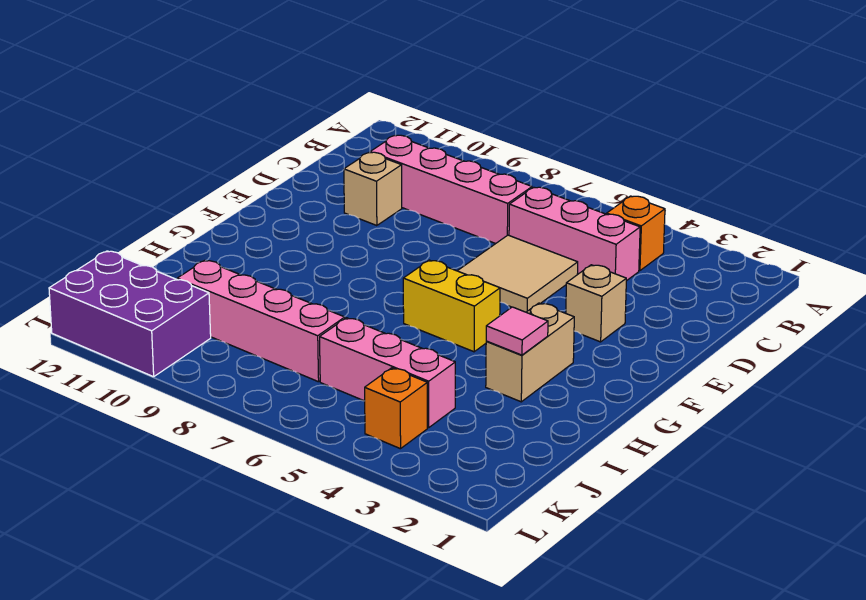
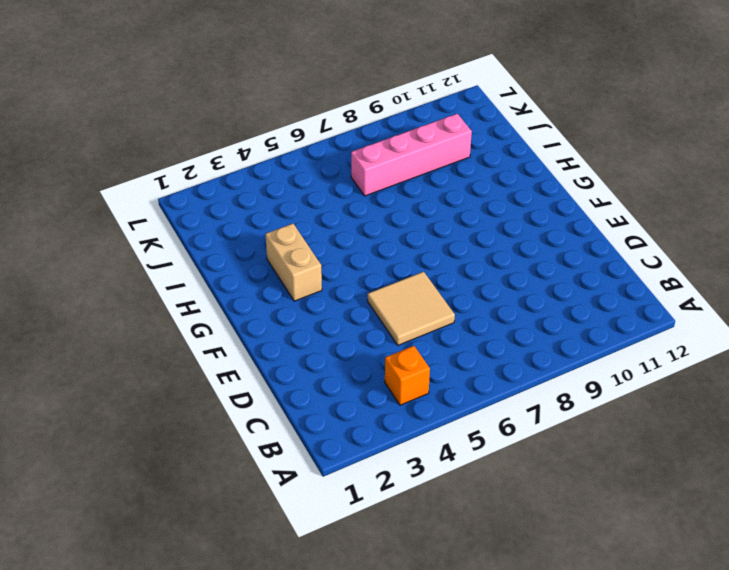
none -> pink 1x3 brick [509,187,640,281]
none -> pink 1x4 brick [370,135,532,244]
none -> tan 1x1 brick [344,152,402,226]

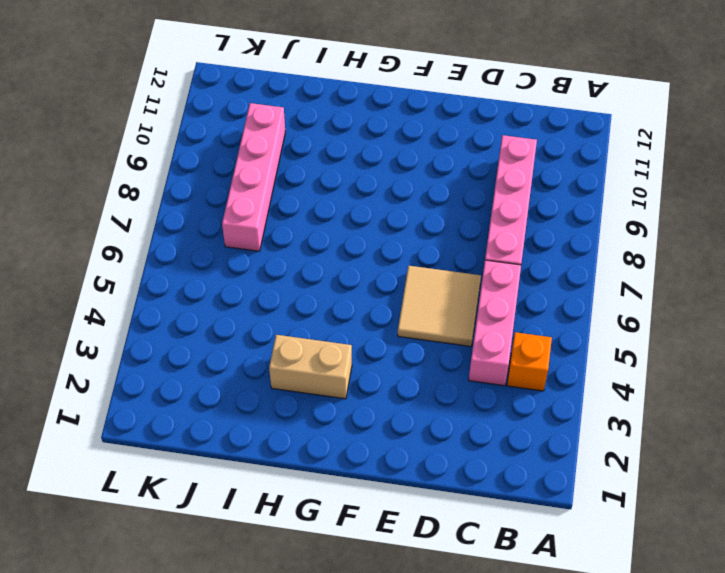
none -> tan 1x1 brick [344,152,402,226]
none -> tan 1x1 brick [566,265,626,342]
none -> yellow 1x2 brick [403,260,500,352]

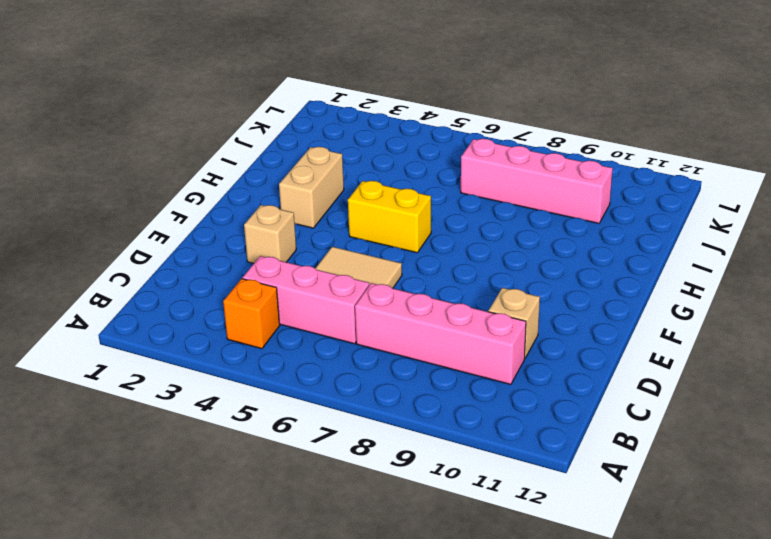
none -> pink 1x3 brick [320,318,455,428]
none -> orange 1x1 brick [365,368,427,449]
none -> purple 2x3 brick [49,251,211,377]

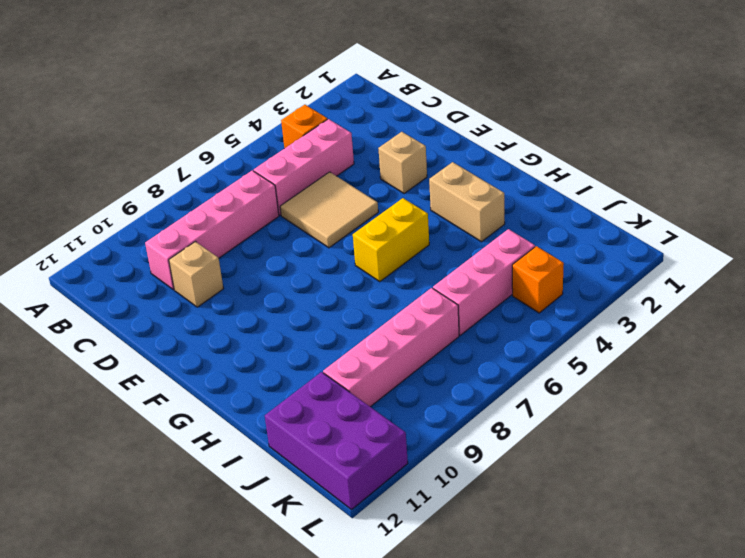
purple 2x3 brick [265,372,408,510] -> purple 2x3 brick turned to [49,251,211,377]
none -> pink 1x1 tile [486,307,548,355]

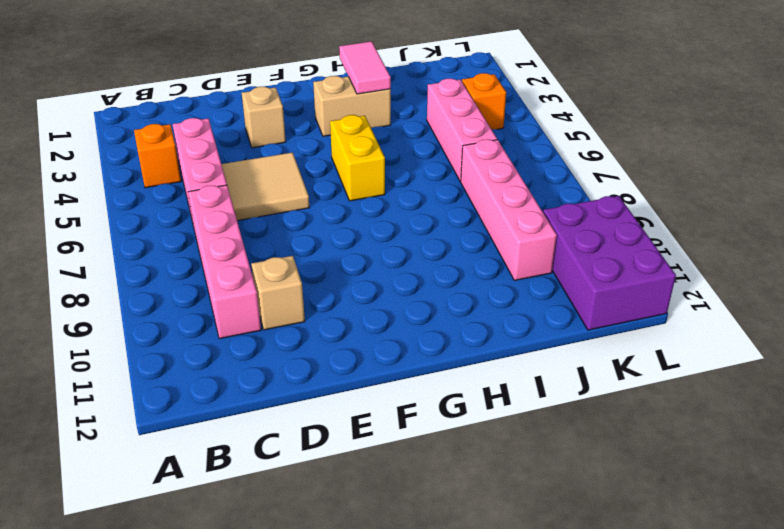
pink 1x2 tile [339,41,391,94] -> pink 1x1 tile [486,307,548,355]

